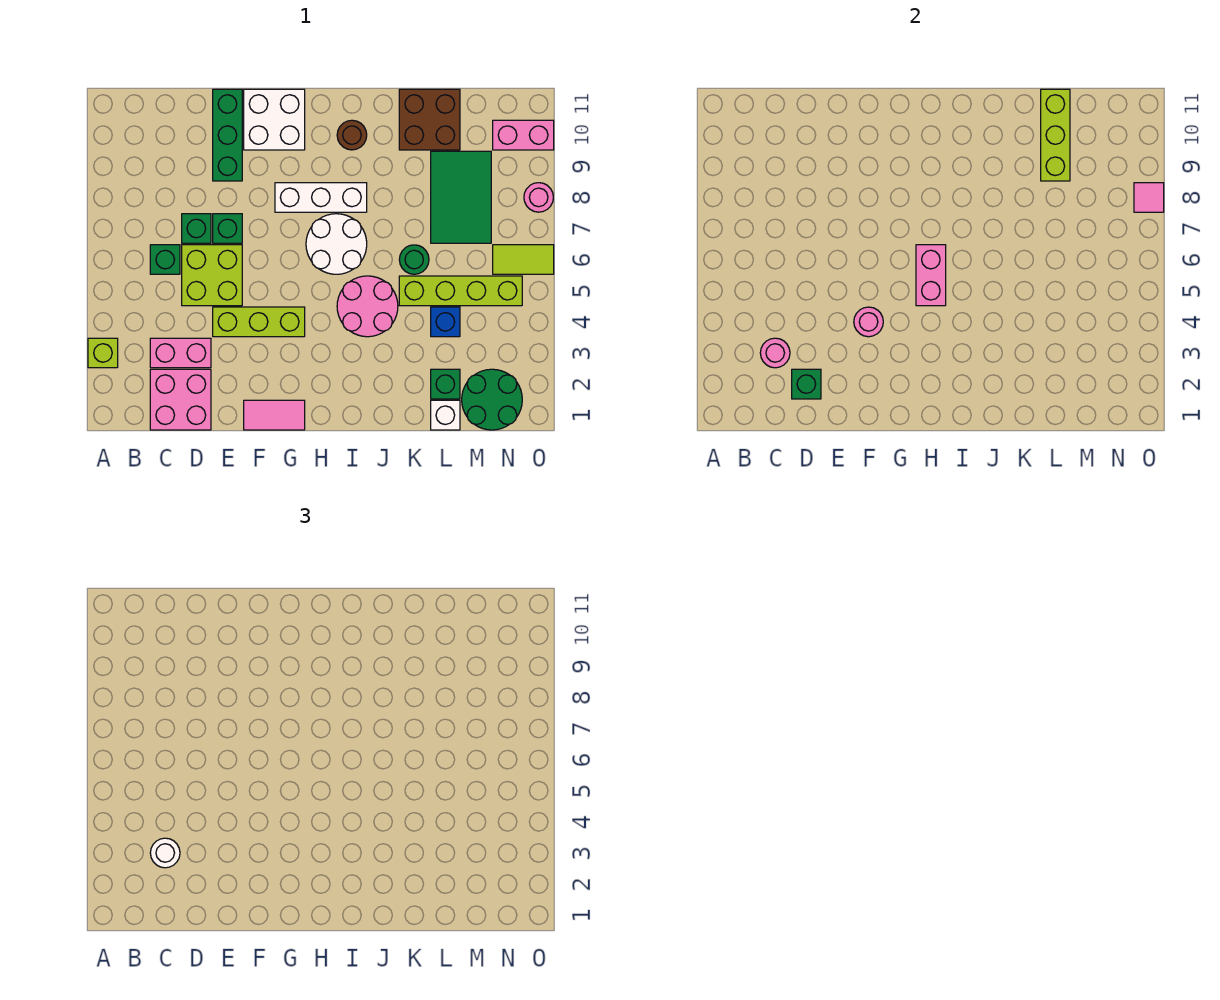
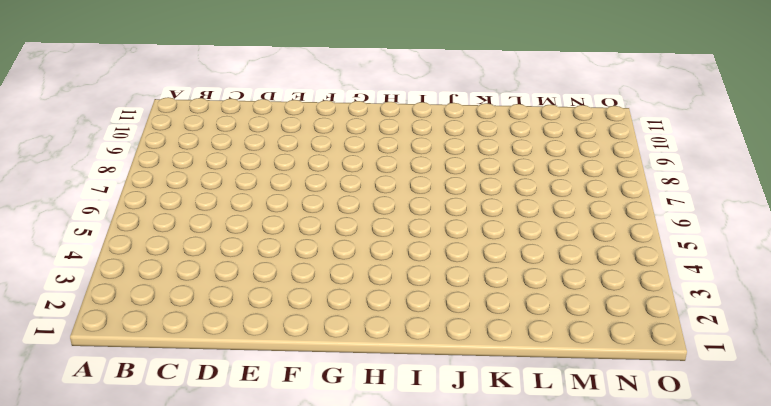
none -> lime 1x1 brick [88,338,118,368]
none -> pink 2x2 brick [150,369,211,430]
none -> pink 1x2 brick [150,338,211,368]
none -> green 1x1 brick [150,245,180,274]

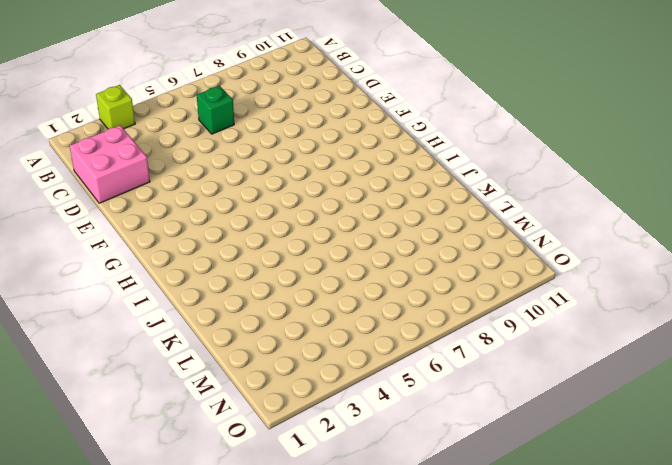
none -> pink 1x2 brick [150,338,211,368]
none -> lime 2x2 brick [182,245,242,306]
none -> green 1x1 brick [182,214,211,243]
none -> lime 1x3 brick [213,307,305,337]

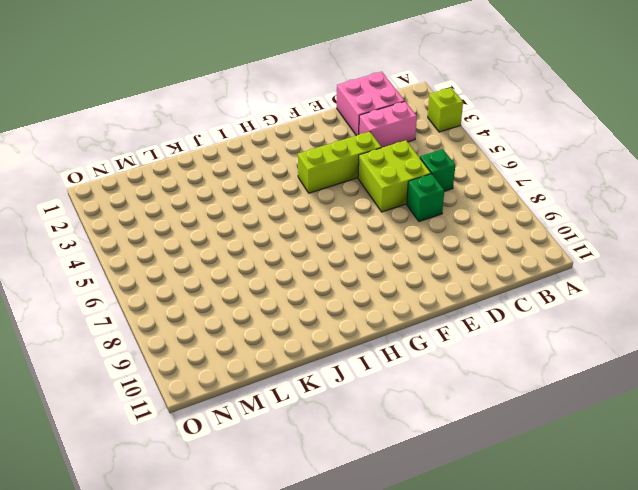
none -> green 1x1 brick [213,214,242,243]
none -> green 1x3 brick [213,89,242,181]
none -> pink 1x2 tile [244,400,305,430]
none -> white 2x2 brick [244,89,305,150]

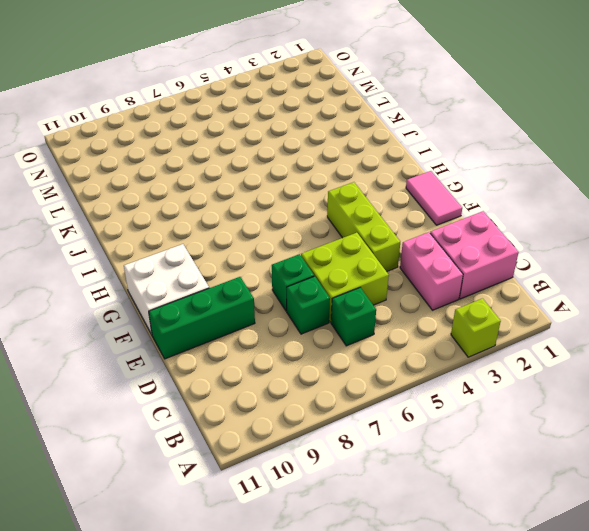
none -> white 1x3 brick [275,183,367,212]
none -> white 2x2 round brick [306,214,367,274]
none -> pink 2x2 round brick [337,276,398,337]
none -> brown 1x1 round brick [337,120,367,150]

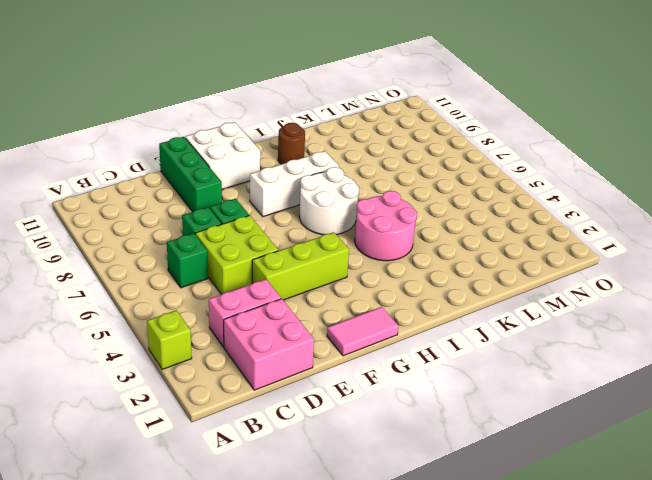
none -> lime 1x4 brick [399,276,522,306]
none -> green 1x1 round brick [399,245,429,274]
none -> brown 2x2 brick [399,89,460,150]
none -> white 1x1 brick [431,400,460,430]

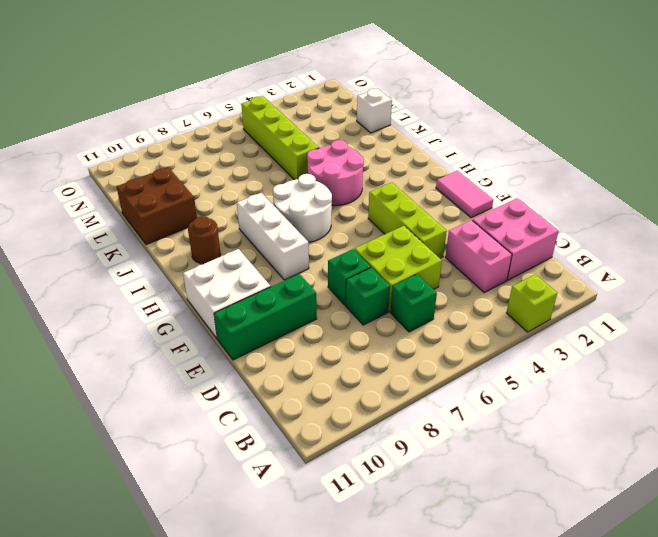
none -> green 1x1 round brick [399,245,429,274]
none -> green 1x1 brick [431,369,460,399]
none -> blue 1x1 brick [431,307,460,337]
none -> green 2x3 tile [431,151,491,243]

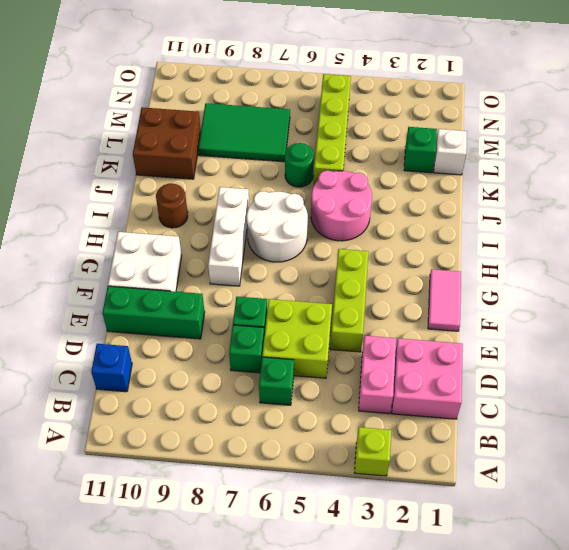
blue 1x1 brick [91,344,132,392] -> blue 1x1 brick moved to [431,307,460,337]
none -> green 2x2 round brick [462,369,522,430]
none -> lime 1x2 tile [493,245,554,274]
none -> pink 1x2 brick [493,120,554,150]
none -> pink 1x1 round brick [524,183,553,212]

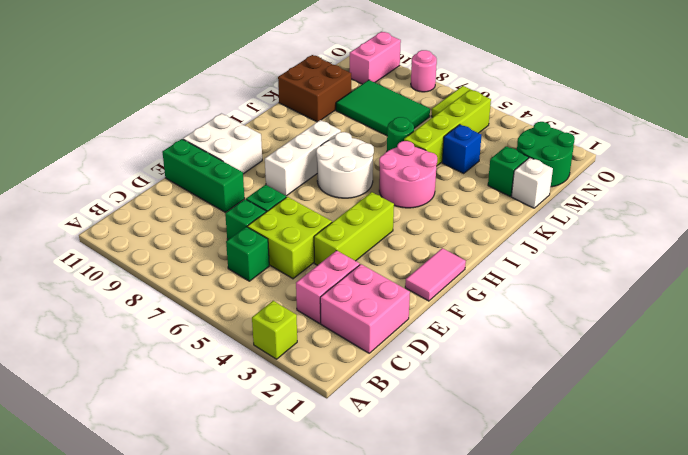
none -> brown 1x1 round brick [337,120,367,150]
none -> pink 1x1 round brick [760,338,790,368]
none -> green 1x1 brick [792,369,821,399]
none -> pink 1x1 round brick [854,307,883,337]

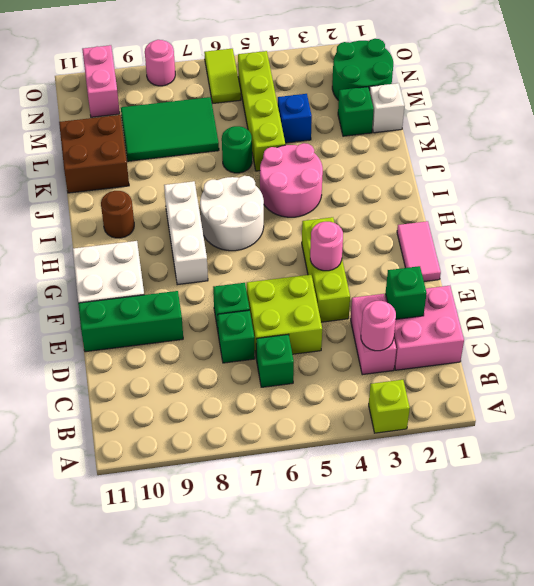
none -> pink 1x2 brick [916,245,946,306]
none -> lime 1x3 brick [1041,89,1070,181]
none -> pink 1x1 tile [1134,183,1164,212]
none -> white 1x1 round brick [150,838,180,868]

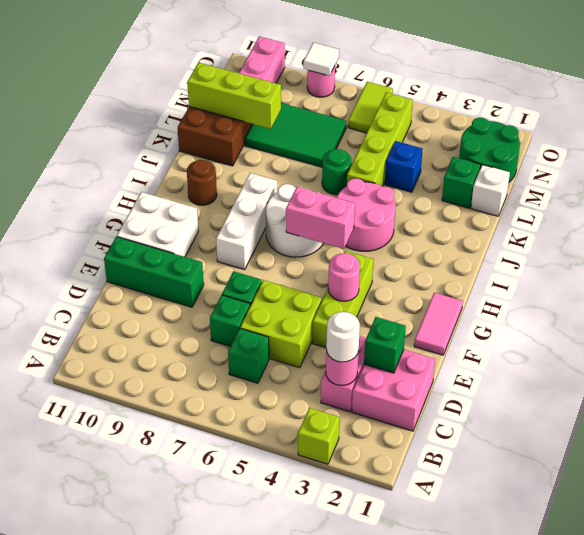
white 1x1 tile [303,42,339,76] -> pink 1x1 tile [1134,183,1164,212]

